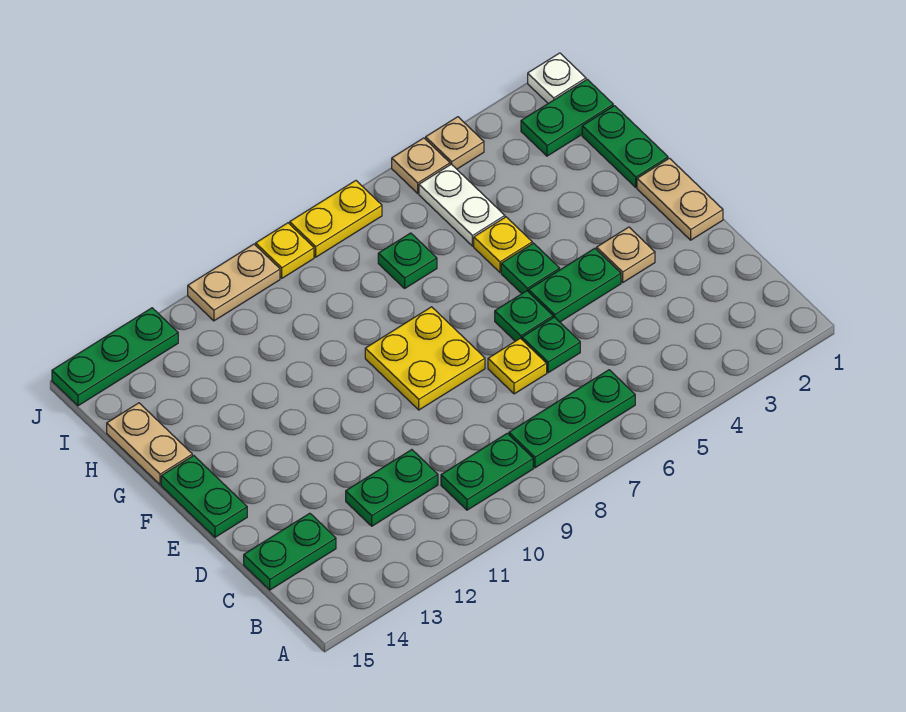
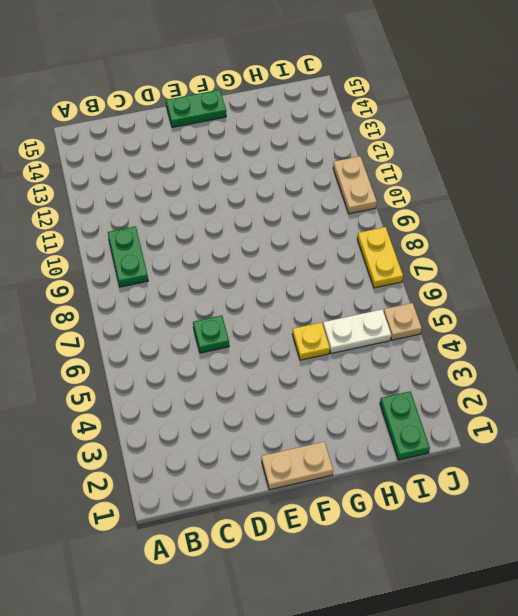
none -> green 1x3 plate [509,370,635,468]
none -> green 1x2 plate [346,450,438,526]
none -> green 1x2 plate [244,513,336,590]

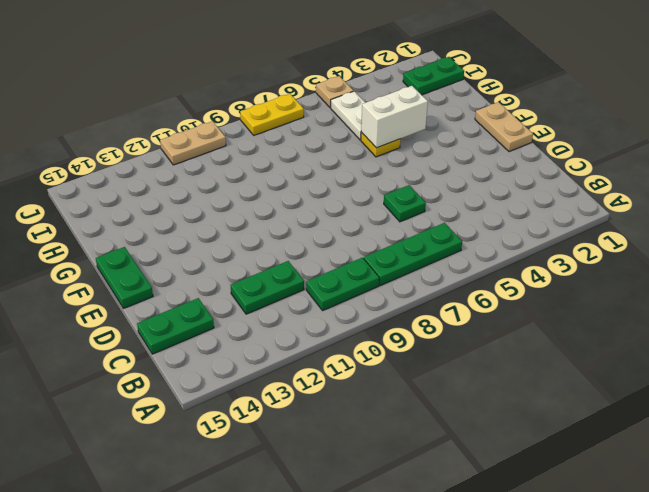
white 1x2 brick [361,86,428,148] -> none
none -> yellow 1x1 plate [488,338,547,394]
none -> tan 1x1 plate [597,227,655,282]
none -> green 1x2 plate [529,248,621,322]

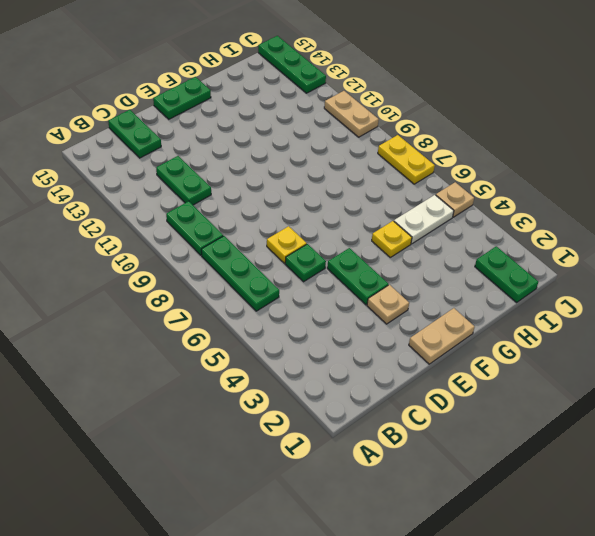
none -> green 1x1 plate [495,291,553,341]
none -> yellow 2x2 plate [365,307,485,410]
none -> green 1x1 plate [501,243,560,293]

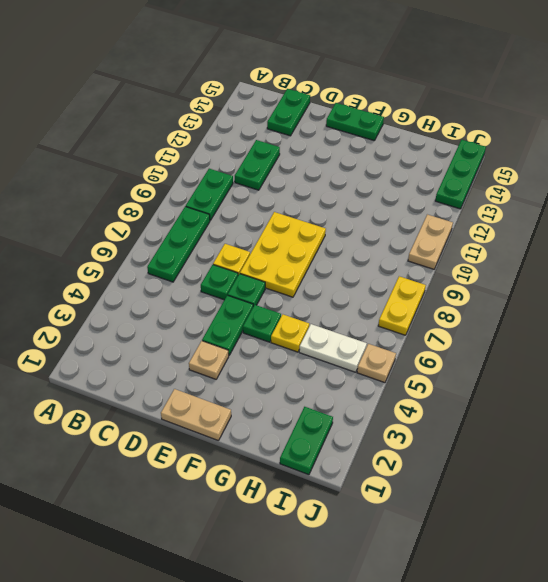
yellow 2x3 plate [240,212,326,297] -> yellow 2x2 plate [365,307,485,410]
none -> green 1x2 plate [582,106,668,187]
none -> tan 1x2 plate [107,403,192,485]
none -> green 1x1 plate [378,233,437,288]

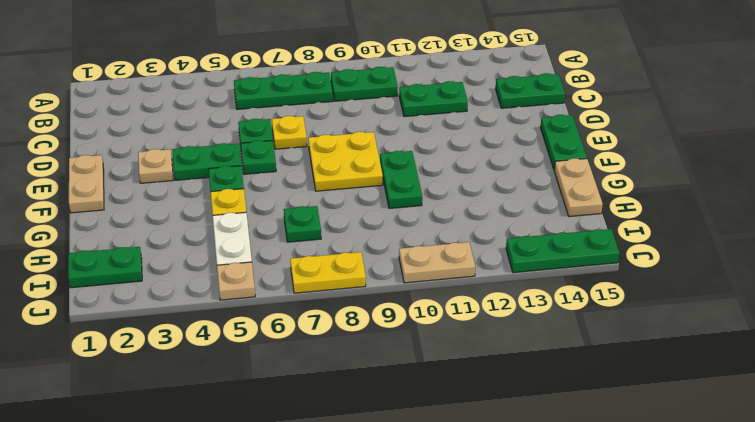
green 1x2 plate [380,151,422,209] -> green 1x2 plate moved to [582,106,668,187]
none -> white 1x1 plate [528,53,586,103]
none -> tan 1x1 plate [426,117,484,169]
none -> yellow 1x1 plate [256,223,314,278]

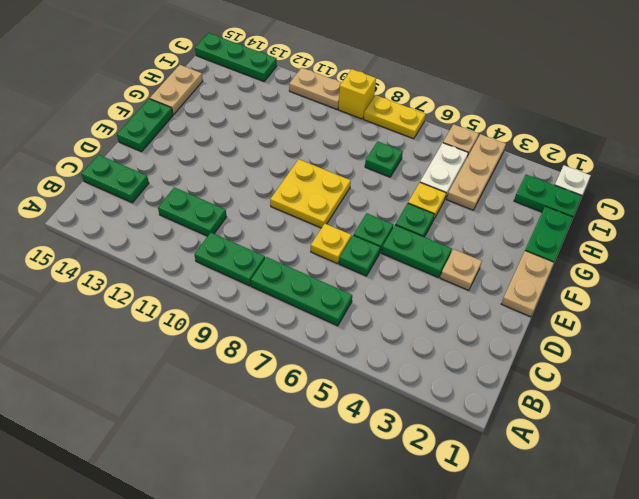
tan 1x3 plate [447,134,506,210] -> tan 1x1 plate [426,117,484,169]
yellow 1x1 brick [338,69,376,119] -> yellow 1x1 plate [256,223,314,278]

